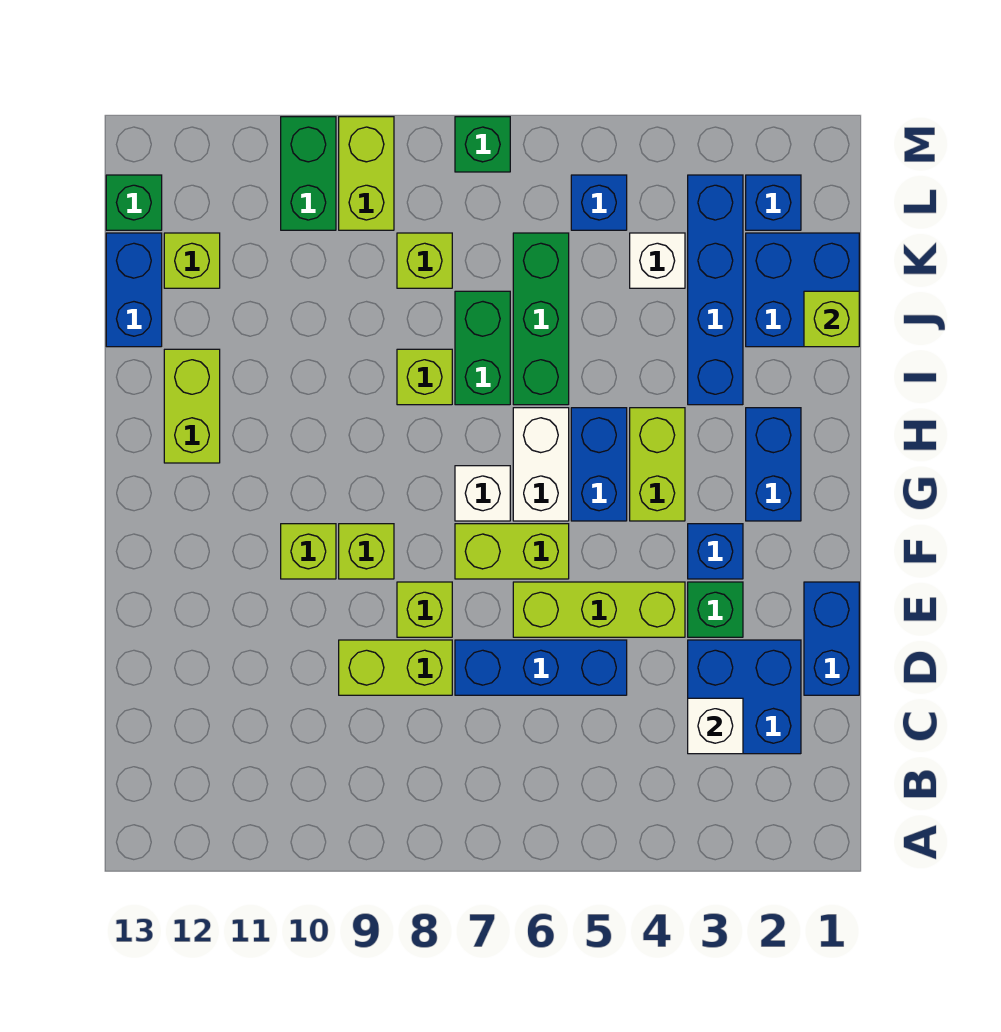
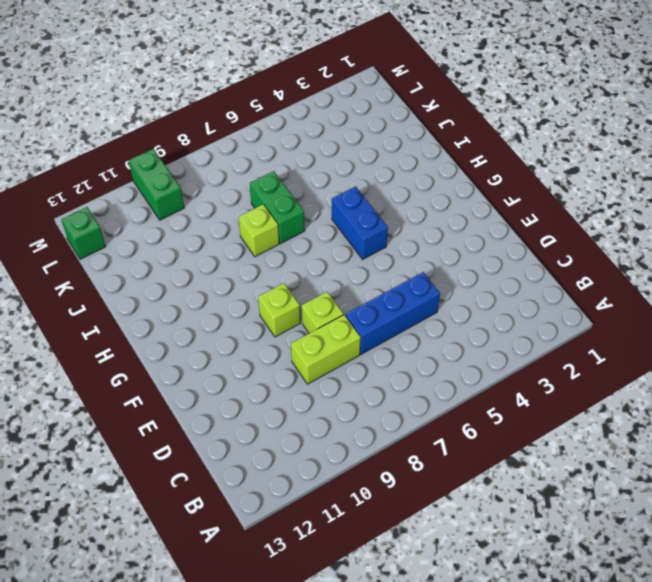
none -> blue 2x2 brick [688,640,801,754]
none -> blue 1x2 brick [804,582,859,695]
none -> green 1x1 brick [688,582,743,637]
none -> lime 1x3 brick [513,582,685,637]

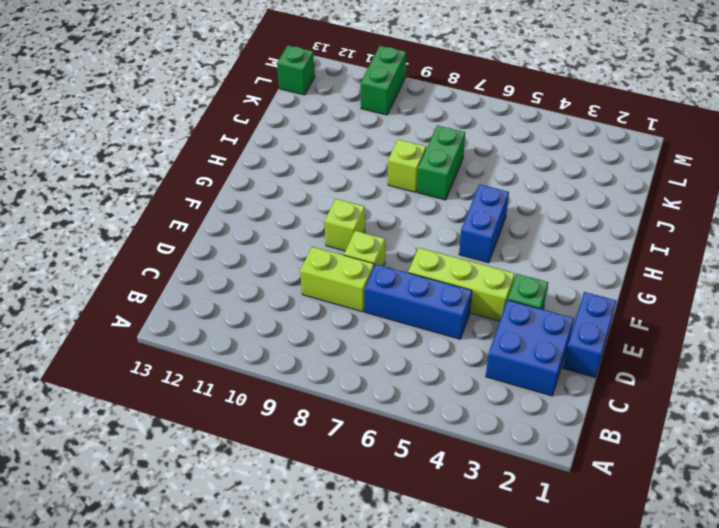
none -> blue 1x1 brick [688,524,743,579]
none -> lime 1x2 brick [455,524,569,579]
none -> lime 1x1 brick [281,524,336,579]
none -> blue 1x2 brick [746,408,801,521]

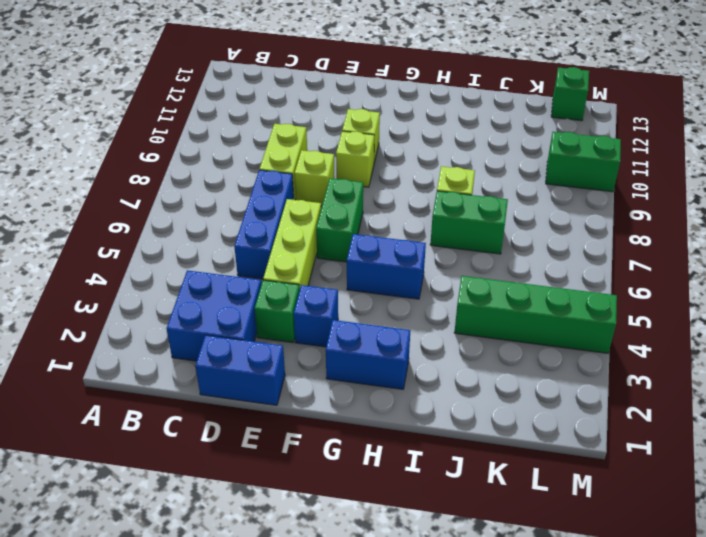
green 1x2 brick [316,178,363,262] -> lime 1x2 brick [455,524,569,579]
green 1x4 brick [454,276,617,353] -> white 1x1 brick [630,233,685,288]
none -> lime 1x2 brick [630,408,685,521]
none -> white 1x2 brick [513,408,569,521]
none -> white 1x1 brick [455,466,510,521]
none -> lime 1x2 brick [164,349,220,463]

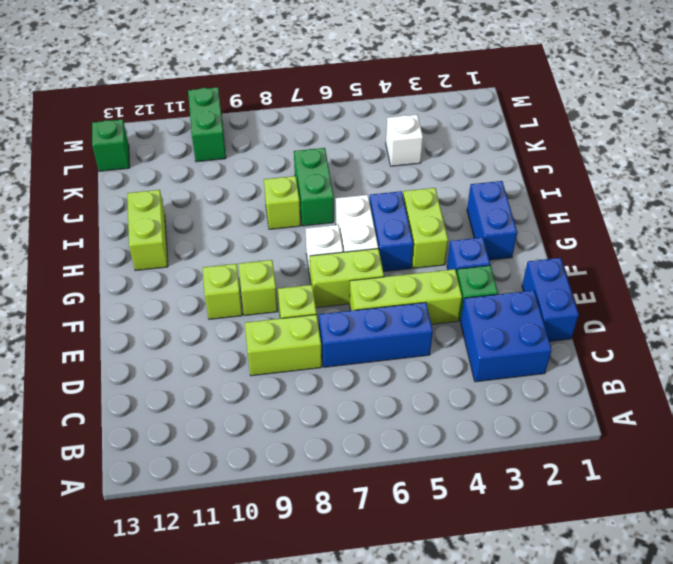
none -> blue 1x4 brick [688,175,743,405]
none -> green 1x3 brick [513,233,569,405]
none -> blue 2x2 brick [746,233,859,347]
none -> blue 1x2 brick [106,233,162,347]

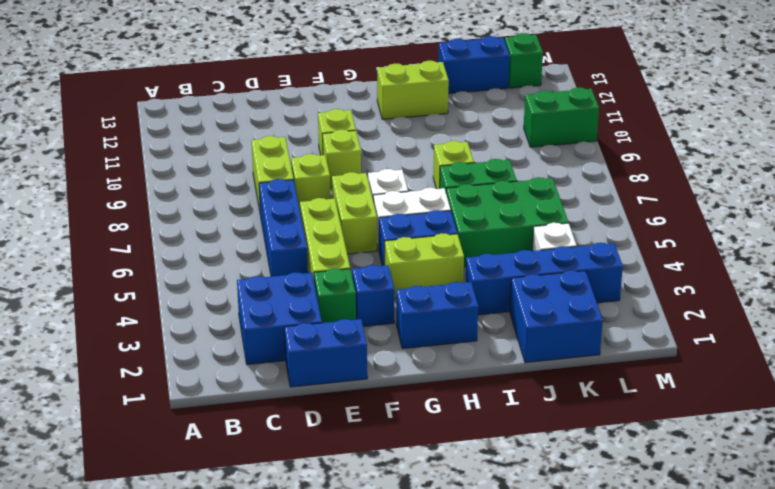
green 2x3 brick [446,177,568,267] -> green 1x3 brick [513,233,569,405]
none -> lime 1x1 brick [397,233,452,288]
none -> lime 1x1 brick [164,233,220,288]
none -> blue 1x1 brick [746,175,801,230]
none -> blue 1x1 brick [571,175,627,230]

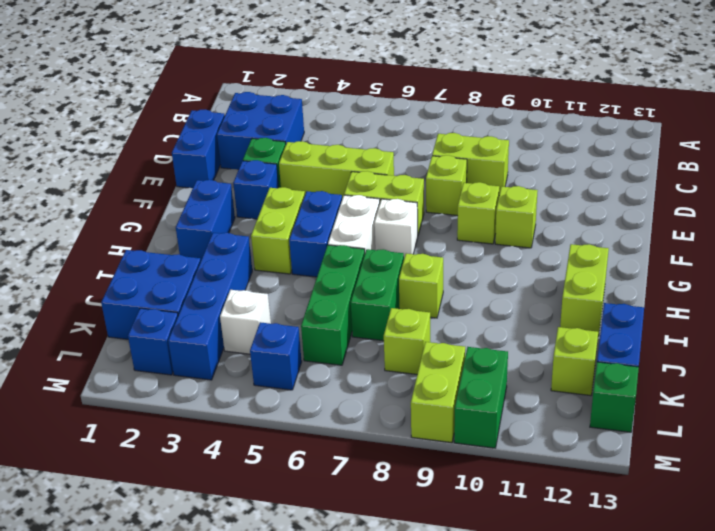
none -> blue 1x3 brick [455,640,627,695]
none -> green 1x1 brick [455,117,510,172]
none -> white 1x1 brick [688,698,743,754]
none -> lime 1x1 brick [804,291,859,347]

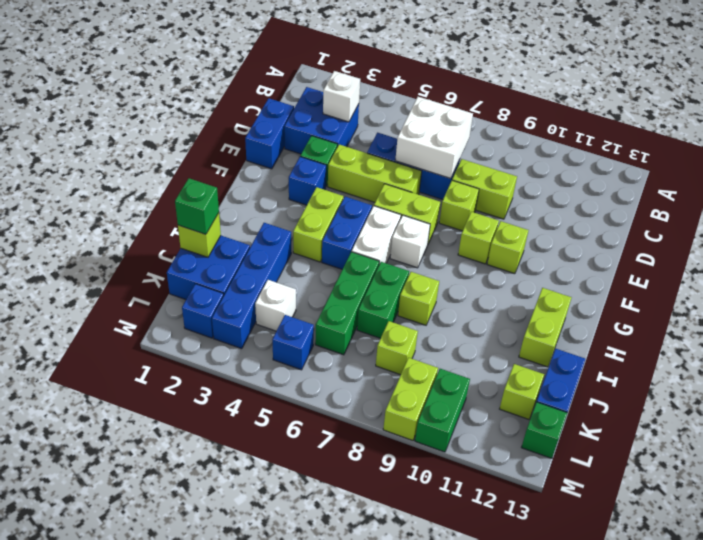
white 2x2 brick [395,97,473,178] -> none
green 1x1 brick [175,178,219,234] -> green 1x1 brick moved to [455,117,510,172]
none -> blue 1x2 brick [746,408,801,521]

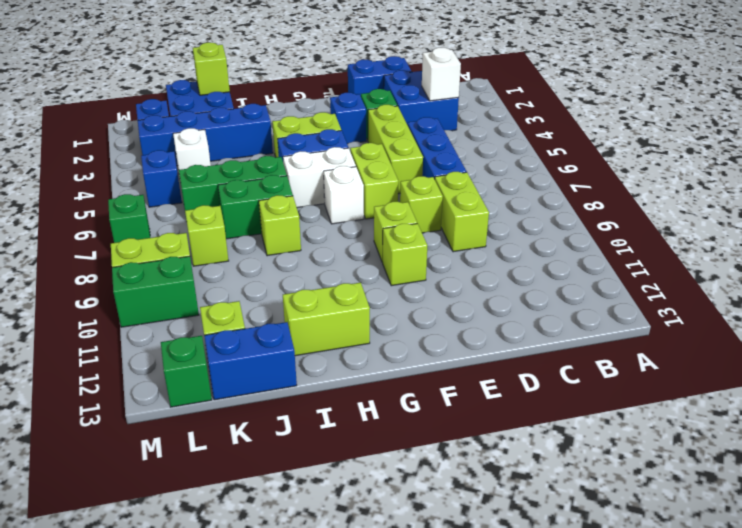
none -> blue 1x2 brick [746,408,801,521]

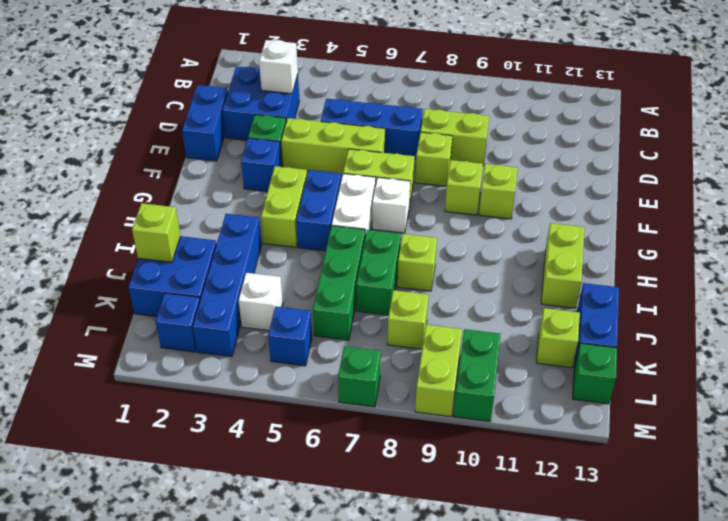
none -> blue 1x2 brick [746,408,801,521]

